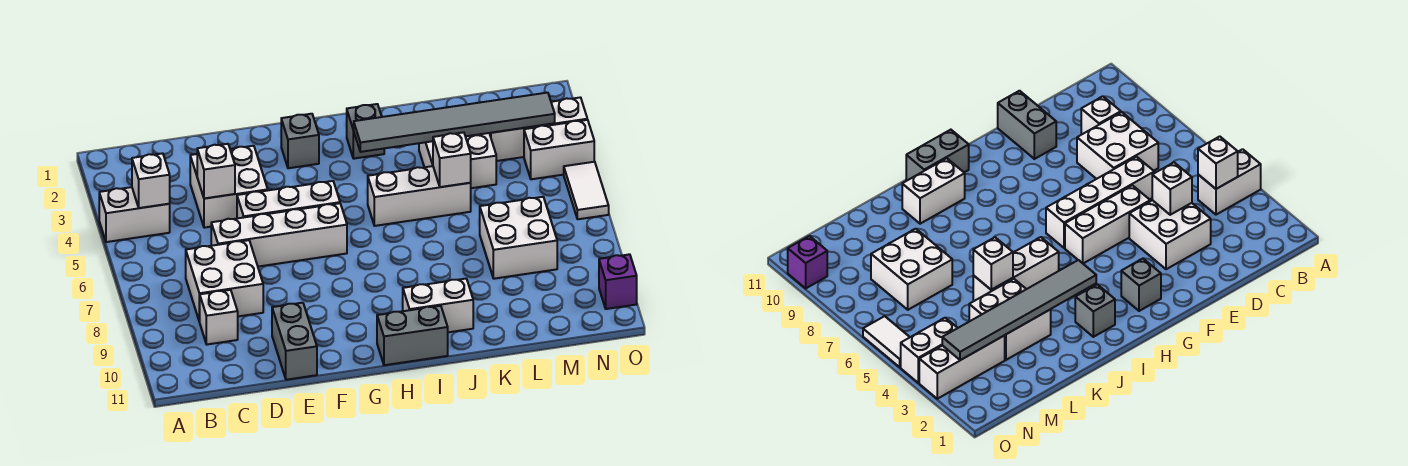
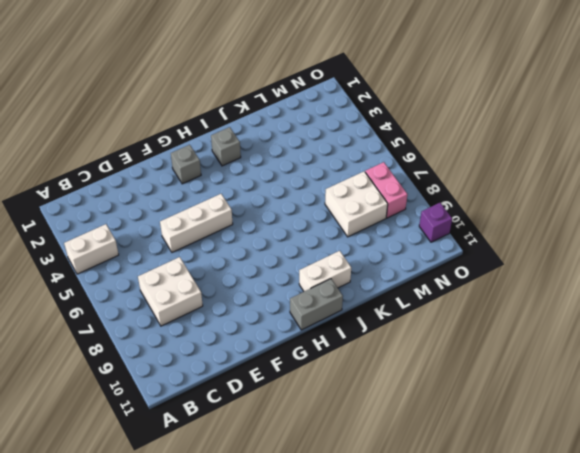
pink 1x2 brick [365,162,407,218] -> none
none -> white 1x1 brick [200,290,238,344]
none -> white 2x2 brick [190,146,268,228]
none -> white 1x4 brick [211,203,347,267]

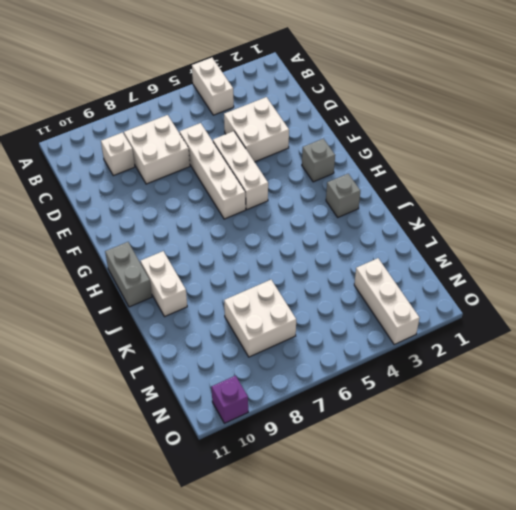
none -> grey 1x2 brick [272,303,317,380]
none -> white 1x3 brick [368,166,471,226]
none -> white 2x2 brick [419,133,496,188]

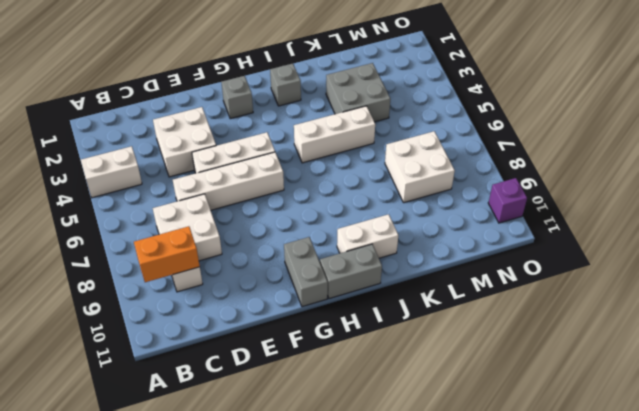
orange 1x2 brick [134,226,200,282] -> none
grey 1x2 brick [284,237,328,307] -> grey 1x2 brick moved to [272,303,317,380]
grey 2x2 brick [326,63,390,122] -> white 2x2 brick [419,133,496,188]
none -> white 1x3 brick [490,97,587,161]
none -> white 1x2 brick [524,120,594,179]
none -> white 1x2 tile [564,162,609,219]

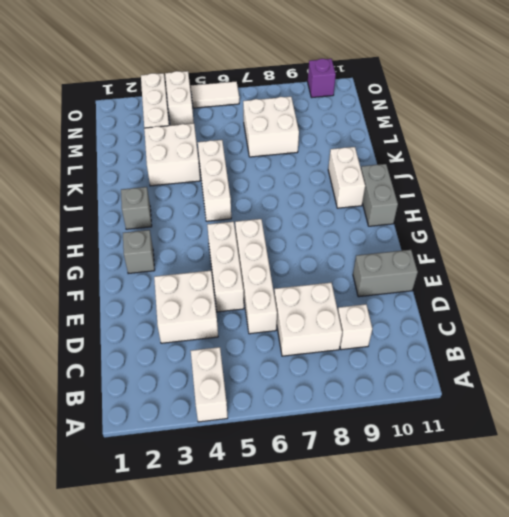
none -> white 1x1 brick [132,153,170,208]
none -> white 1x1 brick [197,144,235,198]
none -> grey 1x6 tile [354,93,555,152]

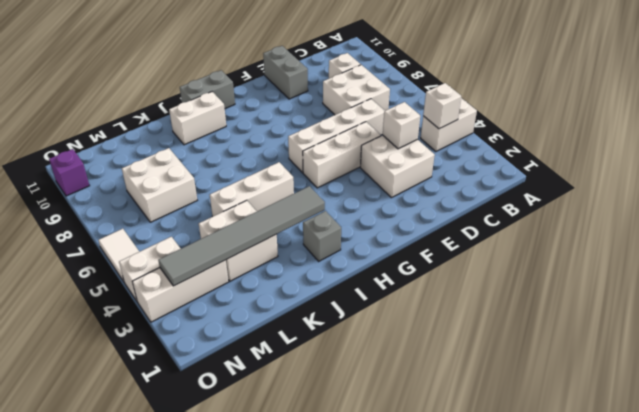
none -> grey 1x1 brick [281,114,319,168]
none -> white 1x1 brick [433,132,471,187]

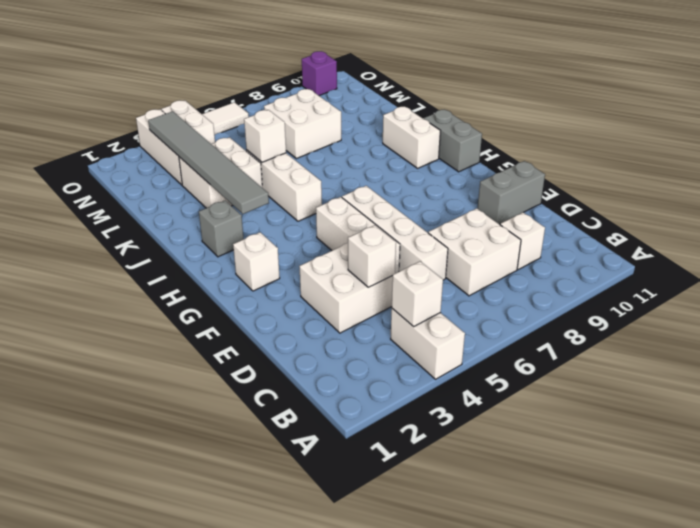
white 1x1 brick [233,232,280,291] -> grey 1x1 brick [281,114,319,168]

